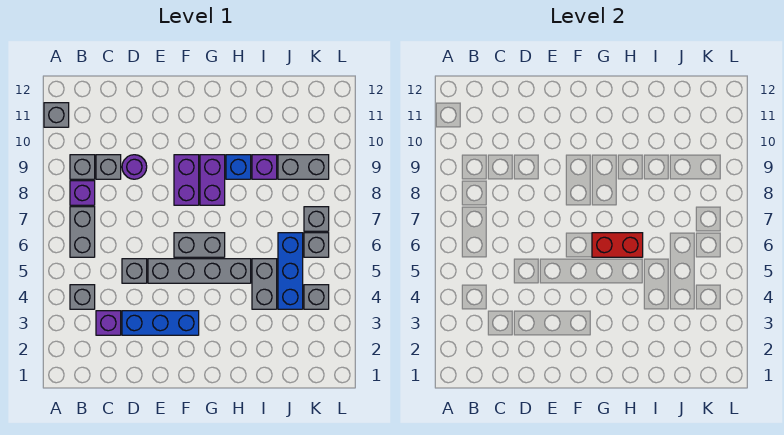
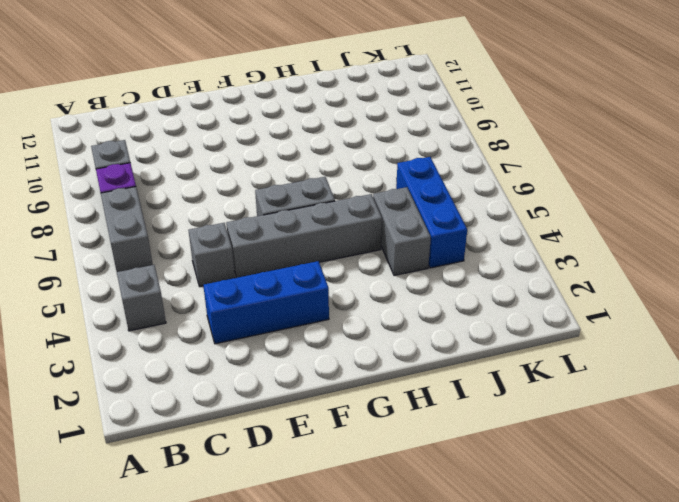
none -> grey 1x1 brick [44,103,69,127]
none -> purple 1x1 brick [96,311,121,335]
none -> grey 1x1 brick [96,155,121,179]

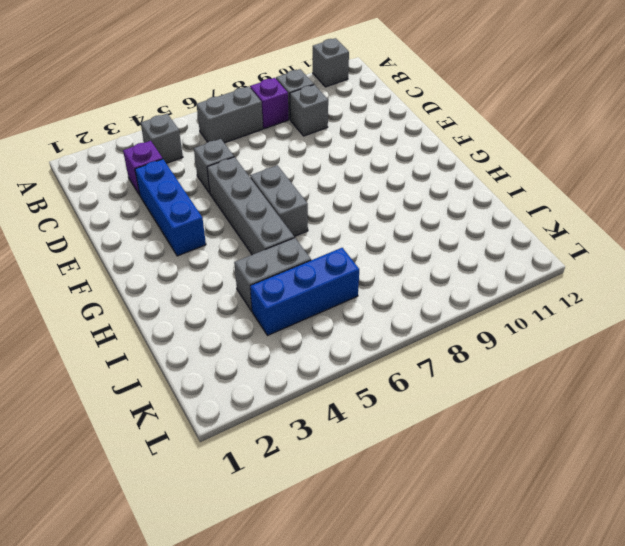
none -> purple 1x1 round brick [122,155,147,179]
none -> purple 1x2 brick [174,155,199,205]
none -> purple 1x2 brick [200,155,225,205]

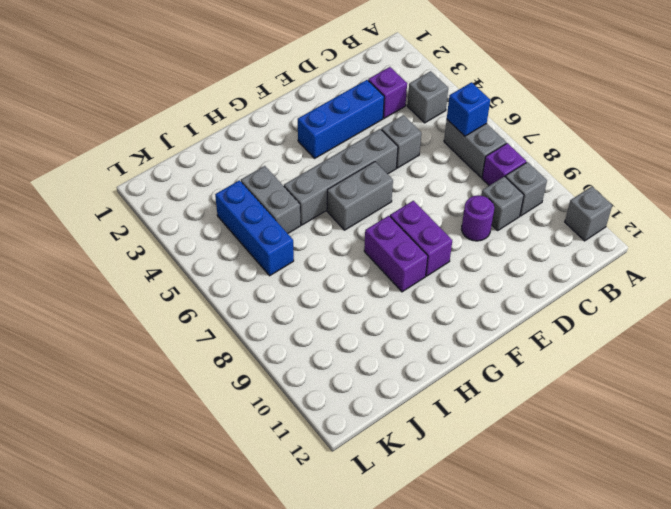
blue 1x1 brick [447,82,490,136] -> blue 1x1 brick moved to [226,155,251,179]
none -> purple 1x1 brick [252,155,277,179]
none -> grey 1x2 brick [278,155,329,179]
none -> grey 1x1 brick [304,285,329,309]

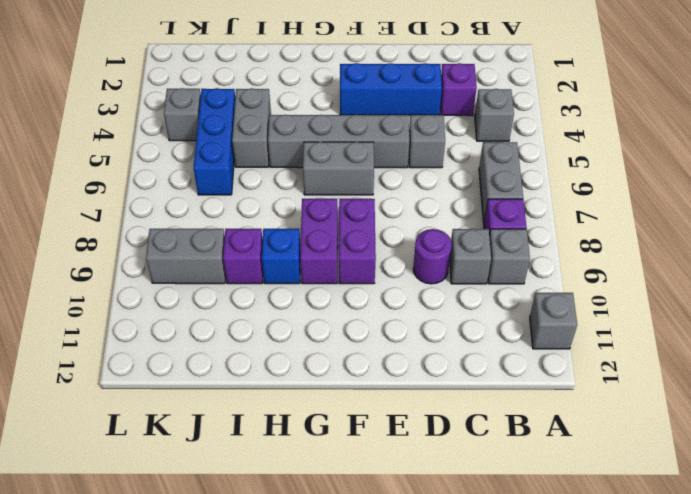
none -> grey 1x1 brick [304,233,329,257]
none -> grey 1x1 brick [304,207,329,231]
none -> red 1x2 brick [592,233,643,257]

